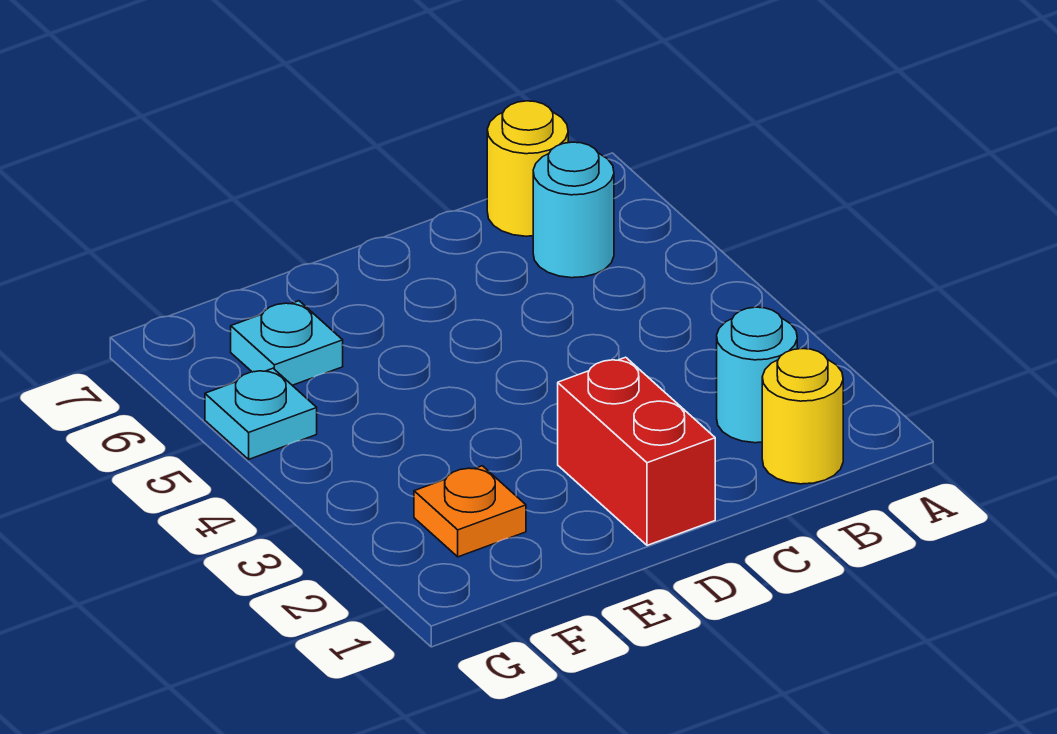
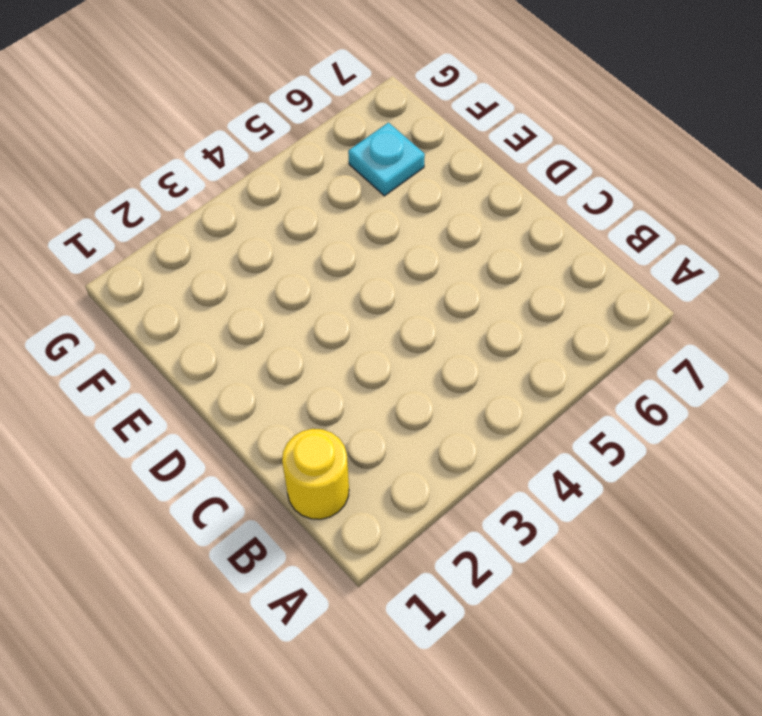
none -> cyan 1x1 round brick [717,307,797,443]
none -> cyan 1x1 round brick [533,142,614,278]

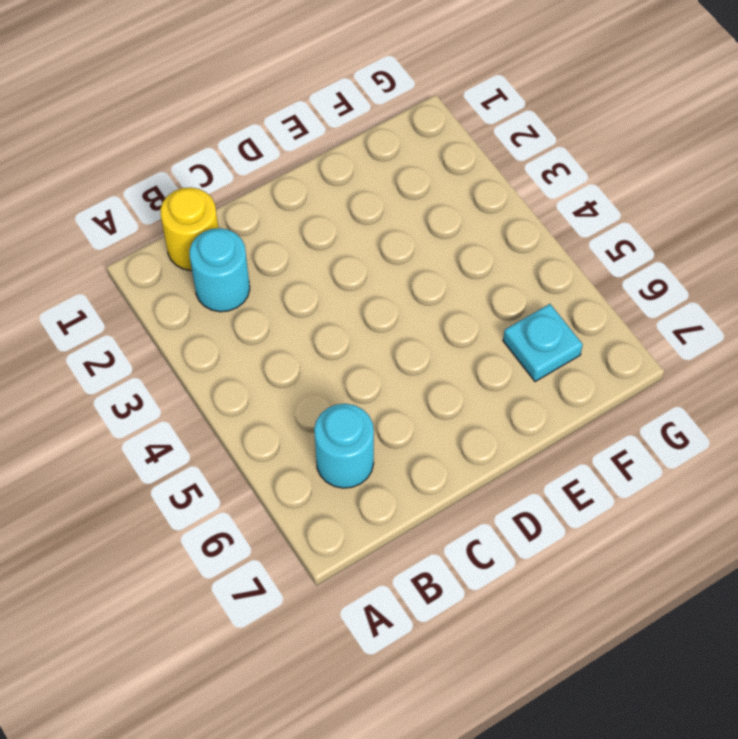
none -> yellow 1x1 round brick [487,101,568,236]
none -> red 1x2 brick [558,357,715,545]

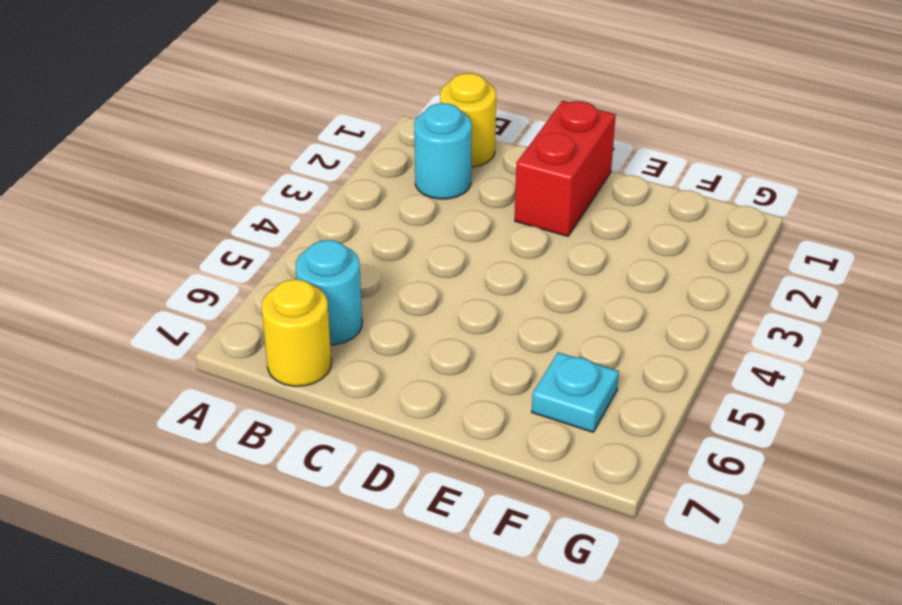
none -> orange 1x1 plate [414,466,526,557]
none -> cyan 1x1 plate [205,368,317,459]

